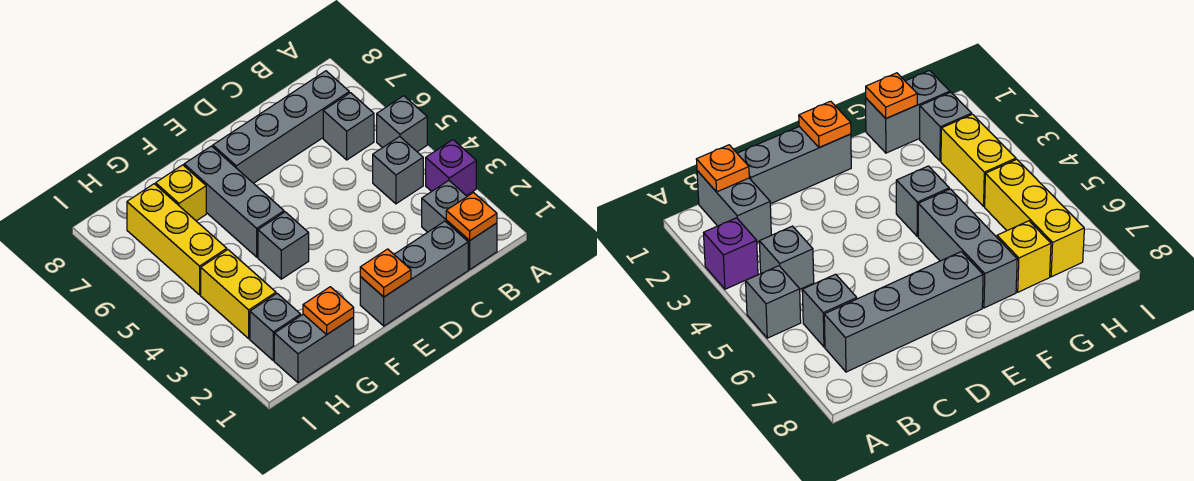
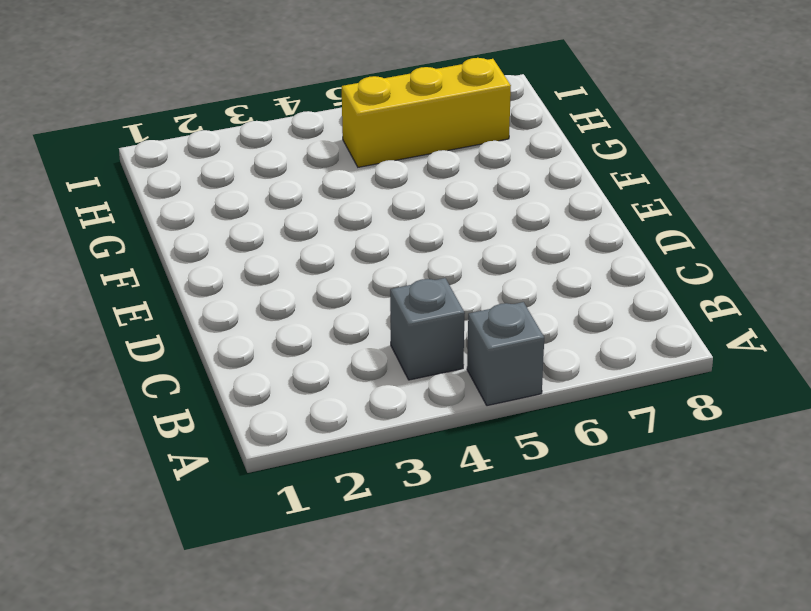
none -> purple 1x1 brick [426,140,476,196]
none -> grey 1x2 brick [422,181,497,269]
none -> grey 1x1 brick [323,93,374,160]

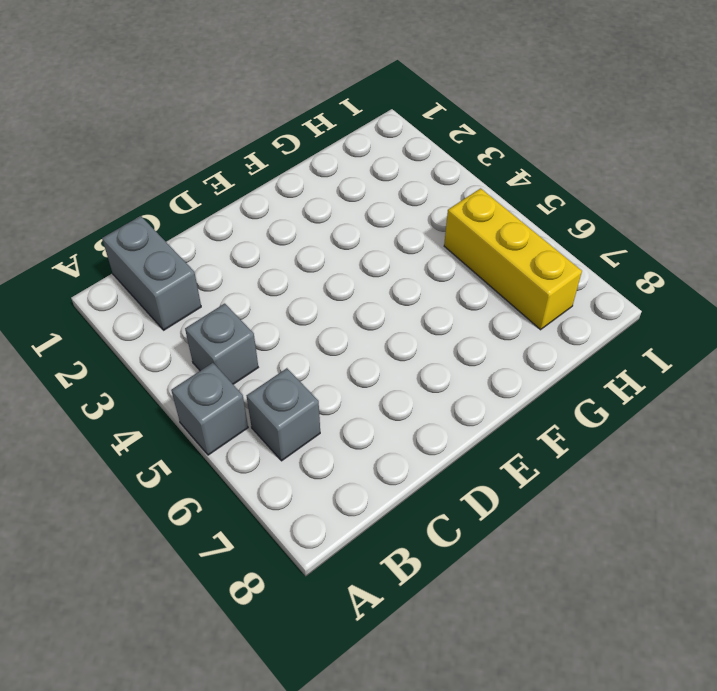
none -> purple 1x1 brick [426,140,476,196]
none -> grey 1x4 brick [213,71,349,183]
none -> grey 1x3 brick [360,221,468,326]

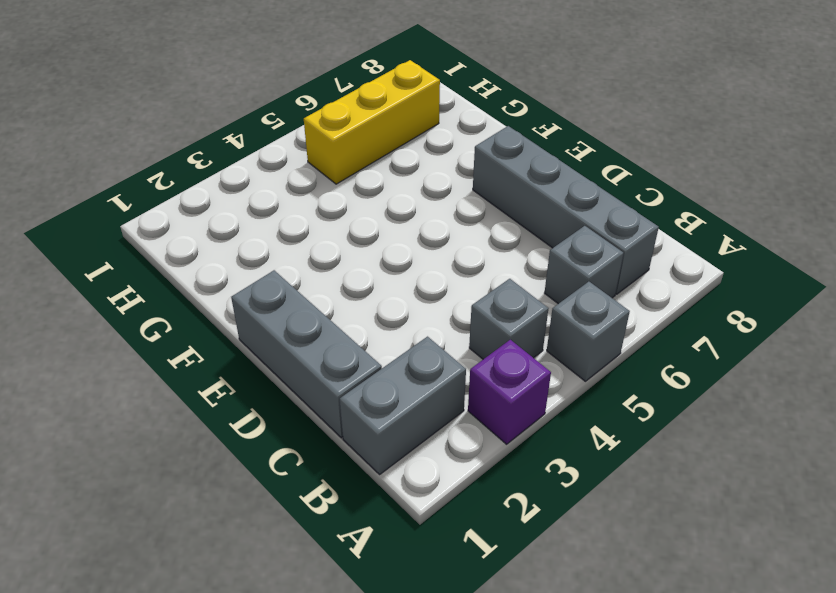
none -> grey 1x1 brick [258,212,309,279]
none -> grey 1x3 brick [184,146,284,257]
none -> grey 1x2 brick [274,314,354,382]

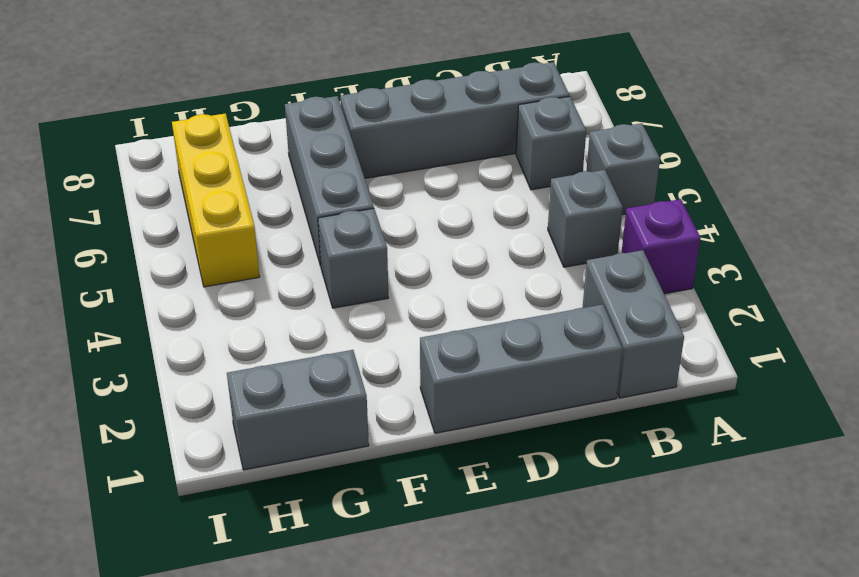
none -> yellow 1x1 brick [156,165,206,221]
none -> grey 1x1 brick [250,294,301,360]
none -> yellow 1x2 brick [201,250,276,339]

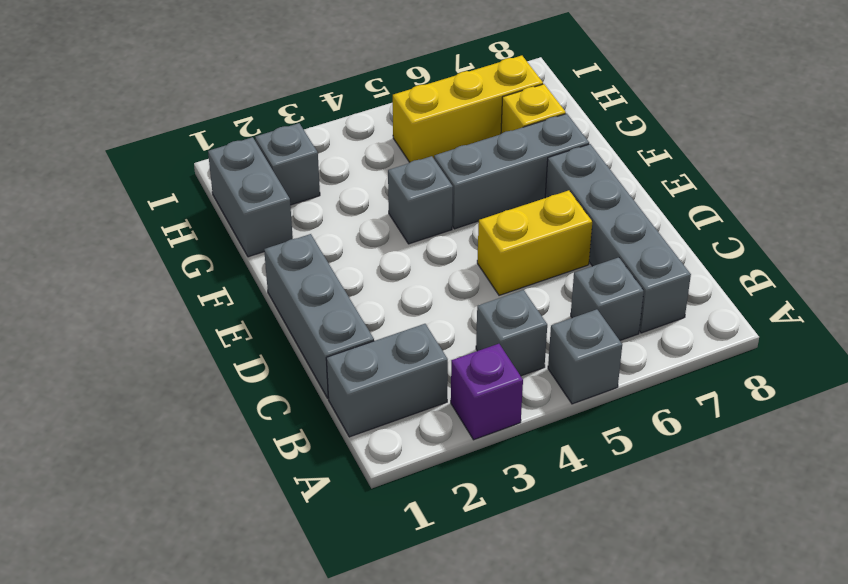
yellow 1x2 brick [477,190,592,295] -> yellow 1x2 brick moved to [201,250,276,339]
none -> orange 1x1 plate [446,193,497,240]
none -> orange 1x1 plate [360,249,411,297]
none -> orange 1x1 plate [303,287,354,334]

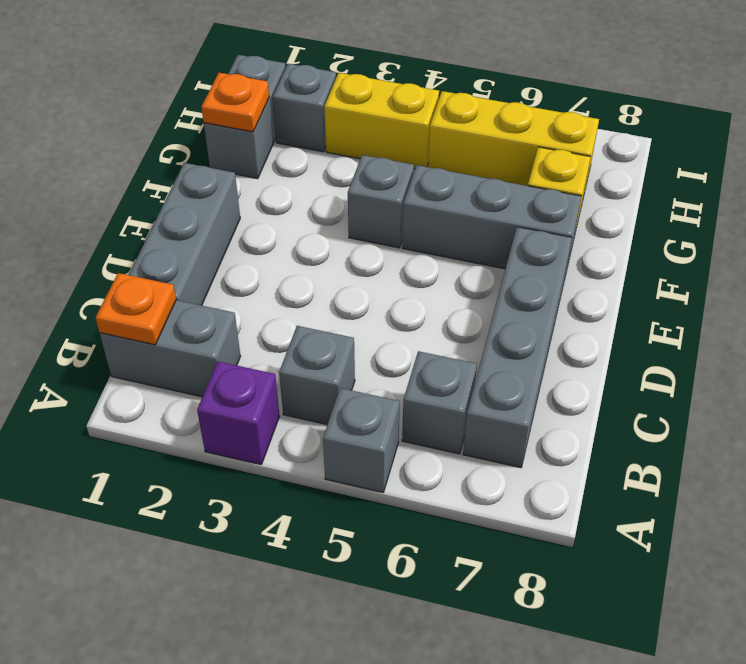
none -> orange 1x1 plate [360,249,411,297]

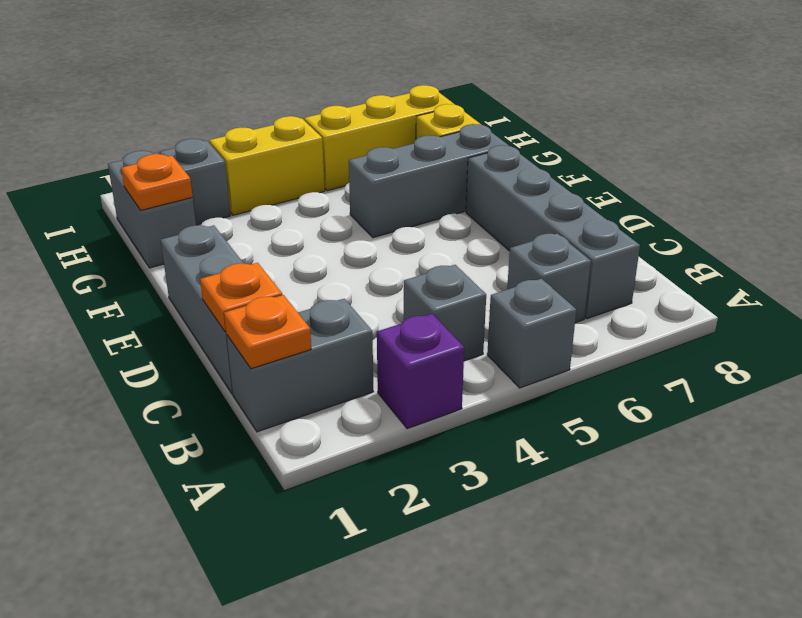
orange 1x1 plate [200,263,282,332] -> orange 1x1 plate moved to [360,249,411,297]
none -> grey 1x1 brick [258,212,309,279]

